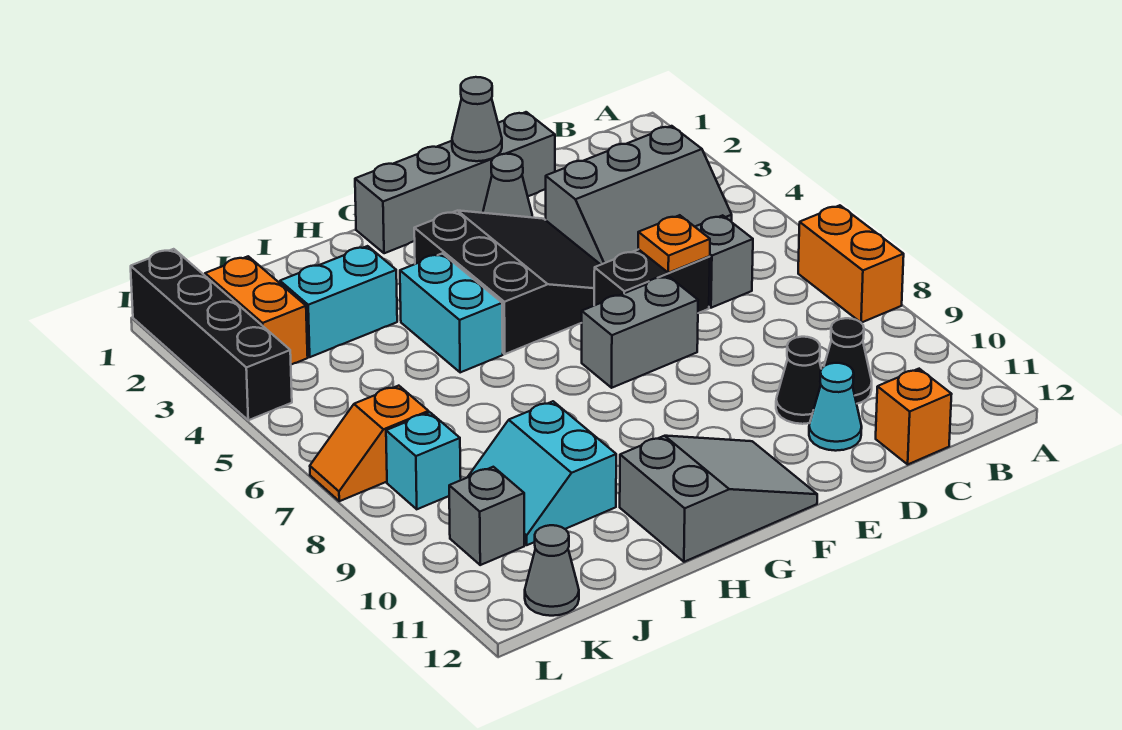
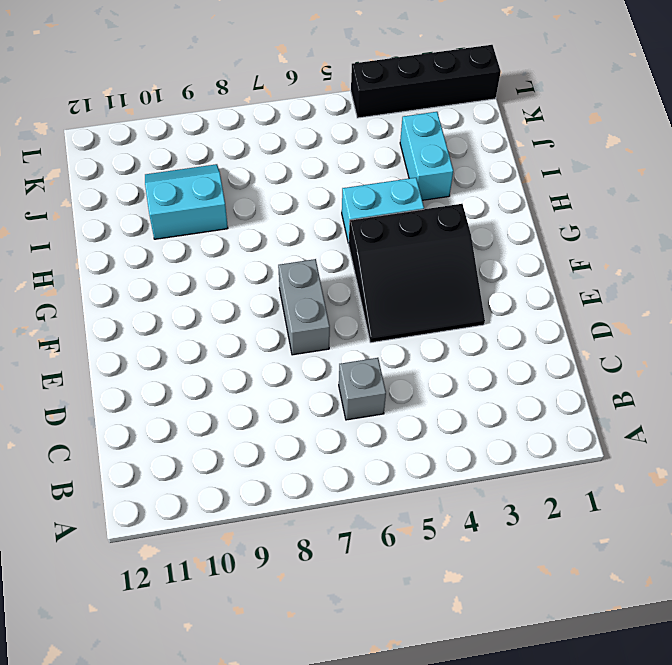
none -> orange 1x2 brick [798,205,904,323]
none -> grey 2x3 slope [546,126,732,264]
none -> black 1x1 cone [824,318,872,404]

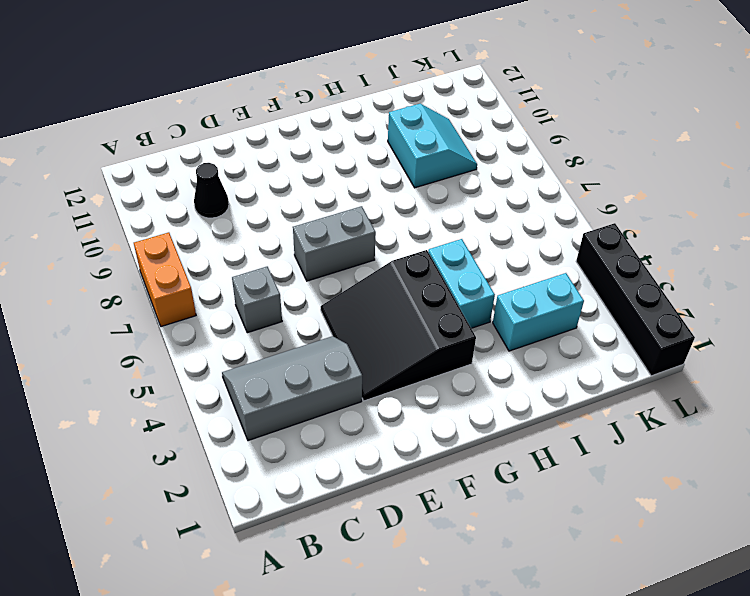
none -> orange 1x1 brick [876,369,952,464]
none -> grey 1x4 brick [355,112,555,253]
none -> black 1x2 brick [594,249,710,313]

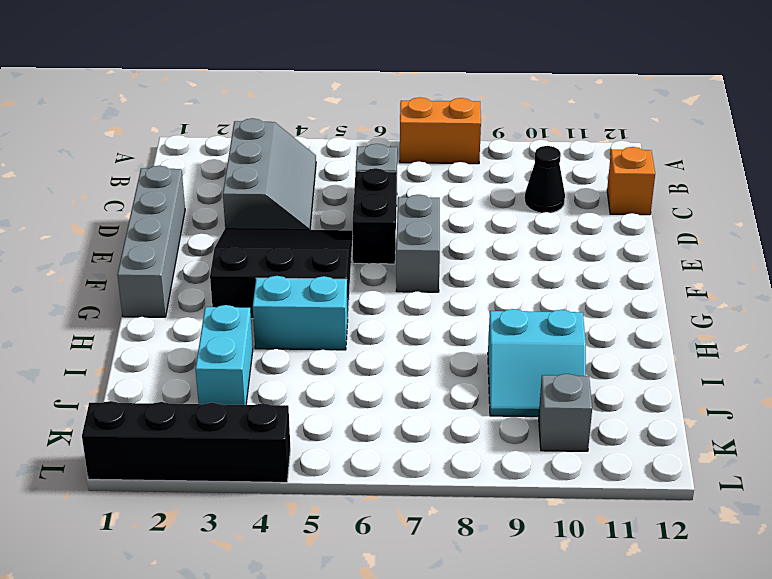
none -> black 1x1 cone [776,337,821,424]
none -> cyan 1x1 cone [809,363,862,451]
none -> grey 1x1 cone [483,154,532,217]

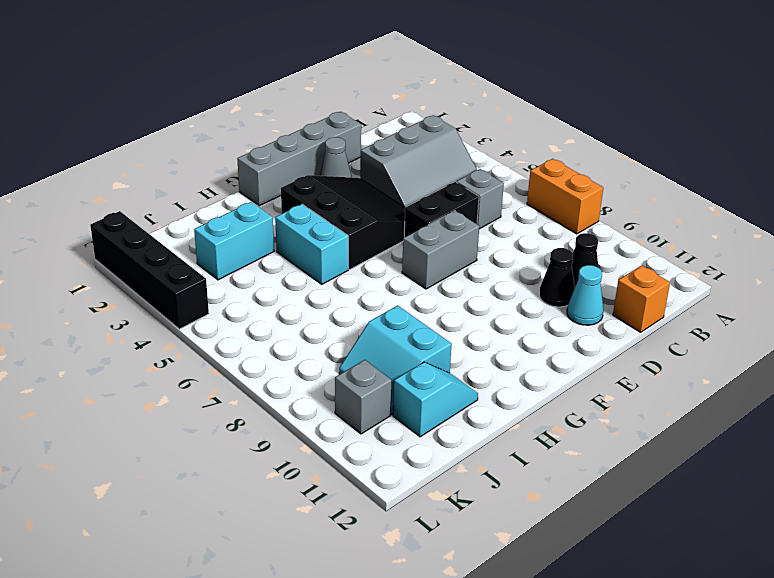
cyan 1x2 slope [393,362,478,437] -> none
none -> grey 2x3 slope [620,436,817,562]
none -> orange 1x2 brick [205,256,308,364]
none -> orange 1x2 slope [310,386,429,501]

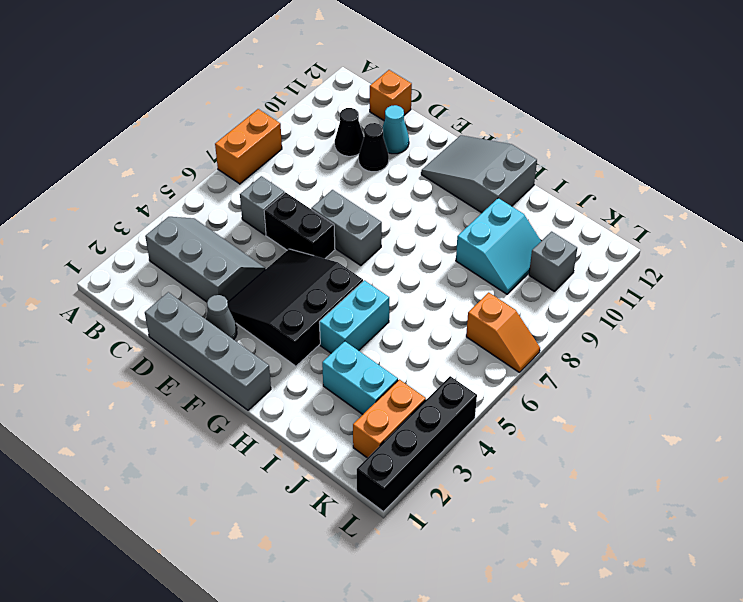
none -> cyan 1x1 brick [386,412,461,509]
none -> grey 1x1 cone [525,525,579,616]
none -> orange 1x1 plate [638,215,710,273]

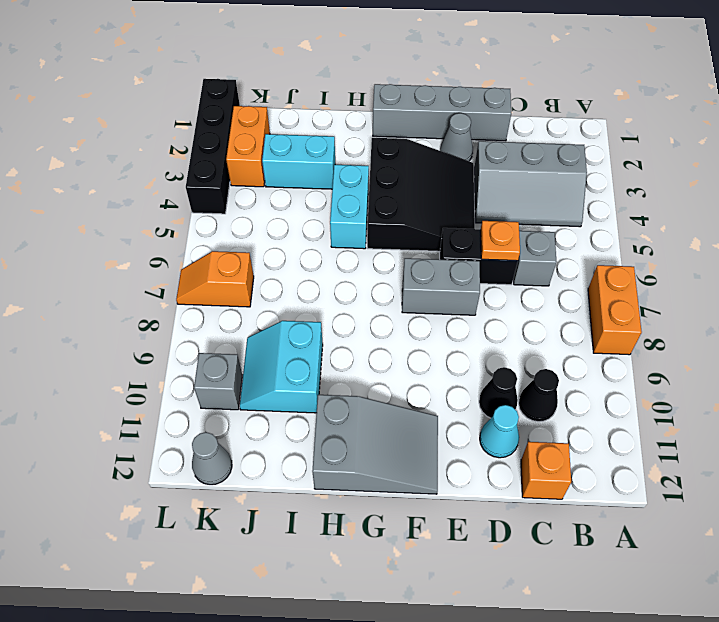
none -> cyan 1x1 brick [386,412,461,509]
none -> grey 1x1 cone [452,77,502,161]

